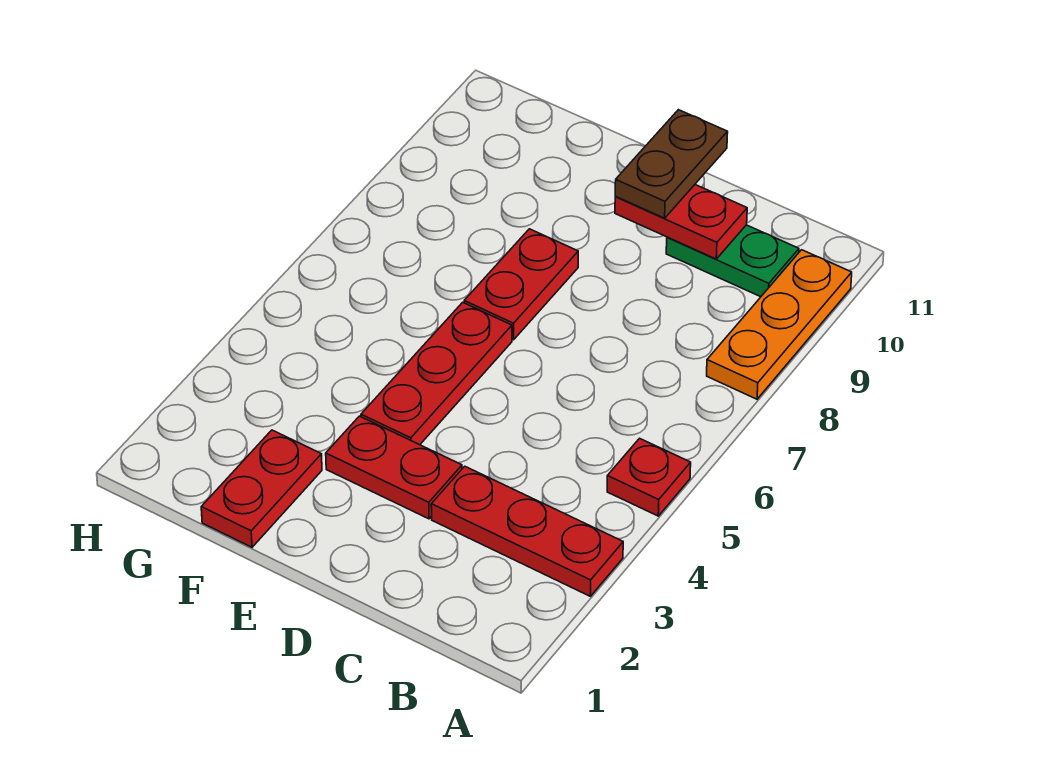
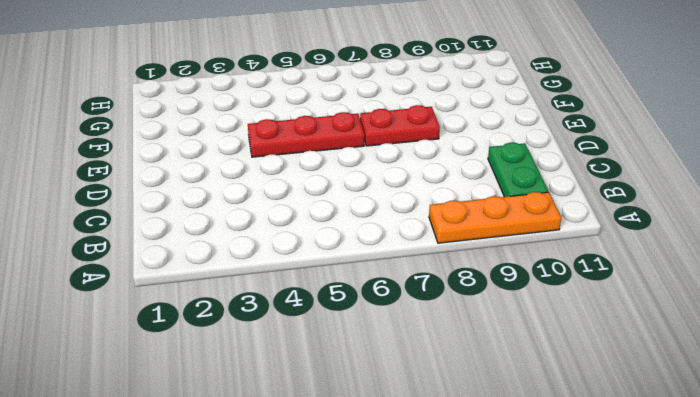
none -> red 1x3 plate [431,466,623,596]
none -> red 1x1 plate [607,438,691,516]

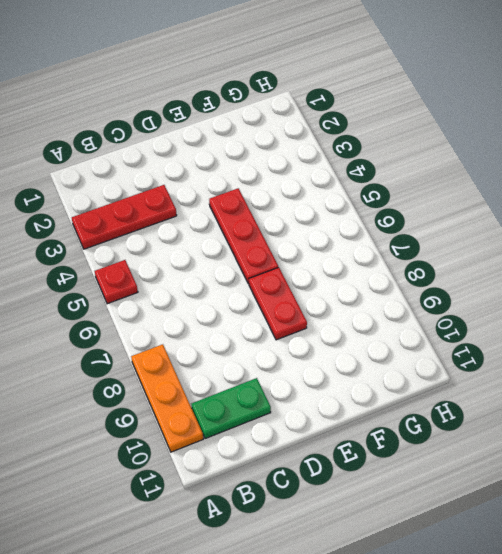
none -> red 1x2 plate [326,416,462,519]
none -> red 1x2 plate [201,430,322,547]

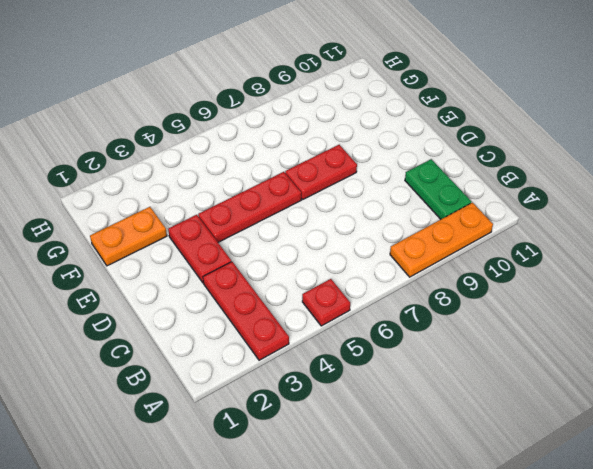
orange 1x2 plate [90,207,167,266] -> red 1x2 plate [201,430,322,547]
none -> red 1x2 plate [615,185,747,259]
none -> brown 1x2 plate [615,110,728,218]

